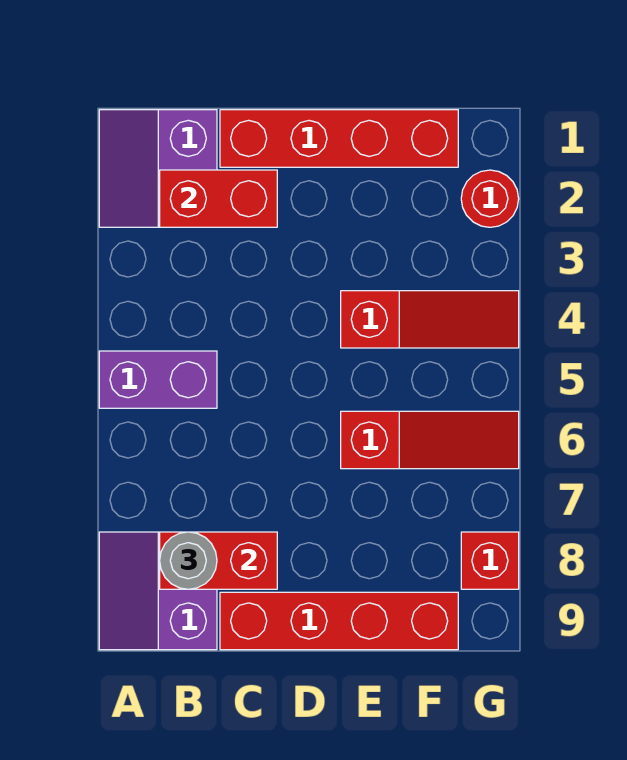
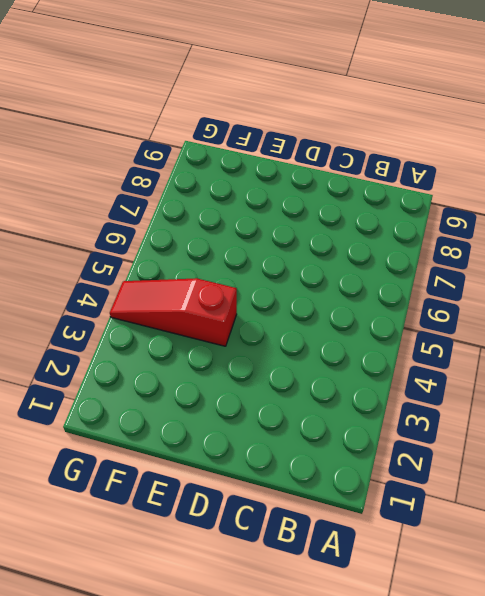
none -> purple 2x2 slope [99,110,217,227]
none -> purple 1x2 brick [99,351,217,408]
none -> purple 2x2 slope [99,532,217,650]

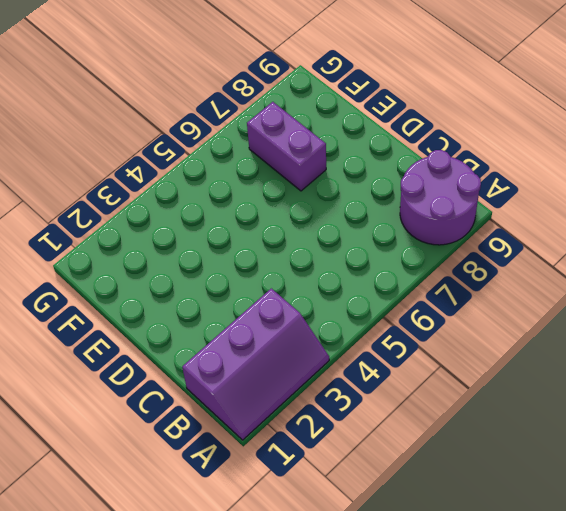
purple 2x3 slope [182,288,329,440] -> purple 2x2 slope [99,110,217,227]
purple 2x2 round brick [400,150,481,245] -> purple 2x2 slope [99,532,217,650]
purple 1x2 brick [247,102,326,191] -> purple 1x2 brick moved to [99,351,217,408]
none -> red 1x4 brick [220,110,458,167]
none -> red 1x4 brick [220,592,458,650]
none -> red 1x3 slope [341,291,519,348]

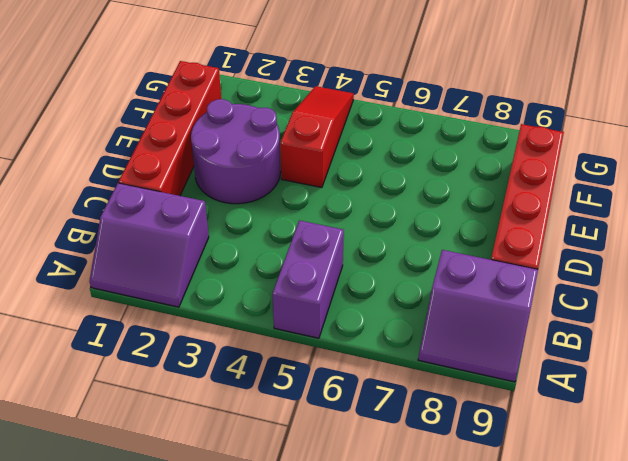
purple 2x2 round brick [191,99,281,204] -> none
none -> red 1x3 slope [341,411,519,469]
none -> red 1x1 round brick [461,170,519,227]
none -> red 1x1 brick [461,532,519,589]

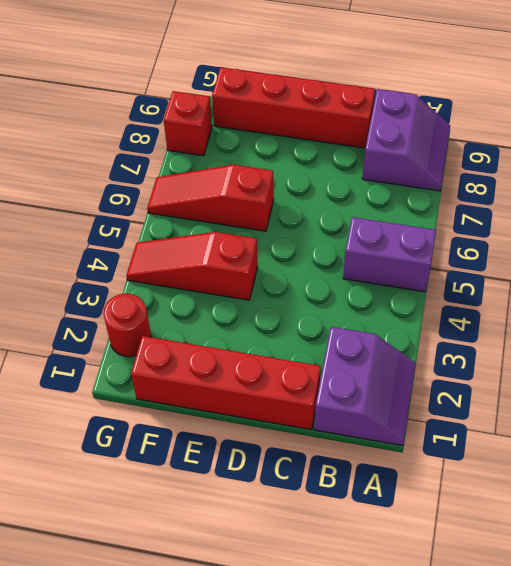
none -> red 1x2 brick [160,170,277,227]
none -> red 1x2 brick [160,532,277,589]
none -> grey 1x1 round brick [160,532,217,589]

